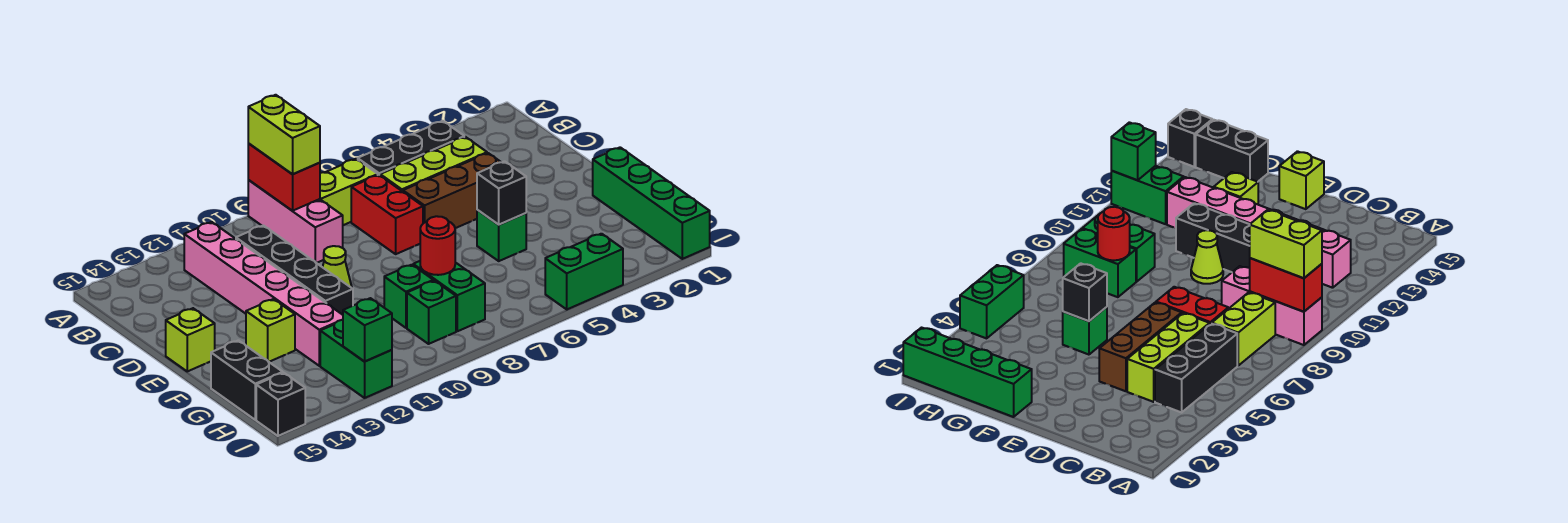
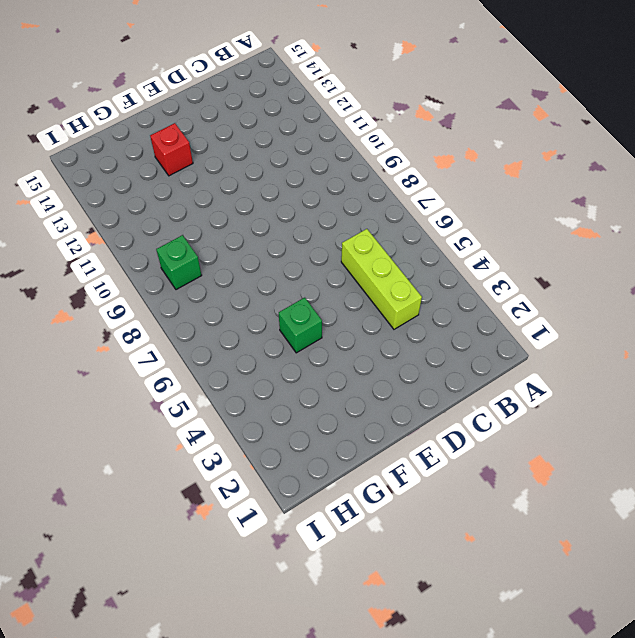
red 1x1 brick [150,123,193,176] -> lime 1x1 brick [246,299,295,362]
none -> pink 1x3 brick [248,180,343,263]
none -> black 1x3 brick [358,121,464,175]
none -> lime 1x2 brick [320,159,378,225]

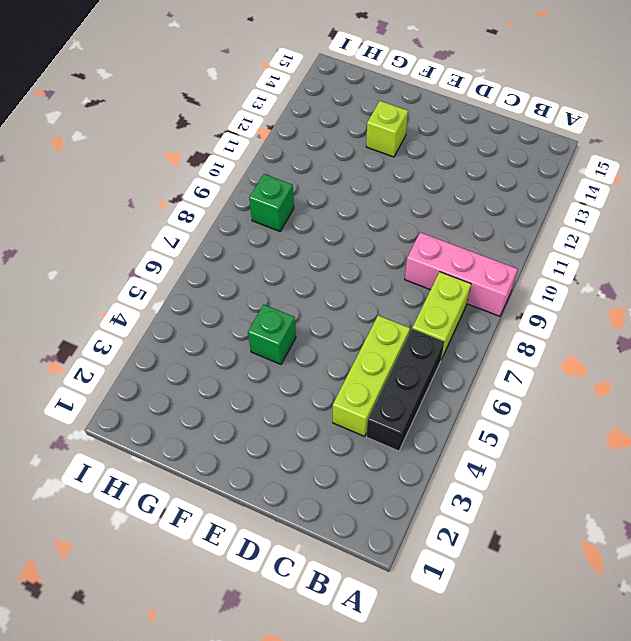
none -> pink 1x6 brick [184,222,343,366]
none -> red 1x2 brick [351,175,423,254]
none -> black 1x4 brick [236,225,353,315]

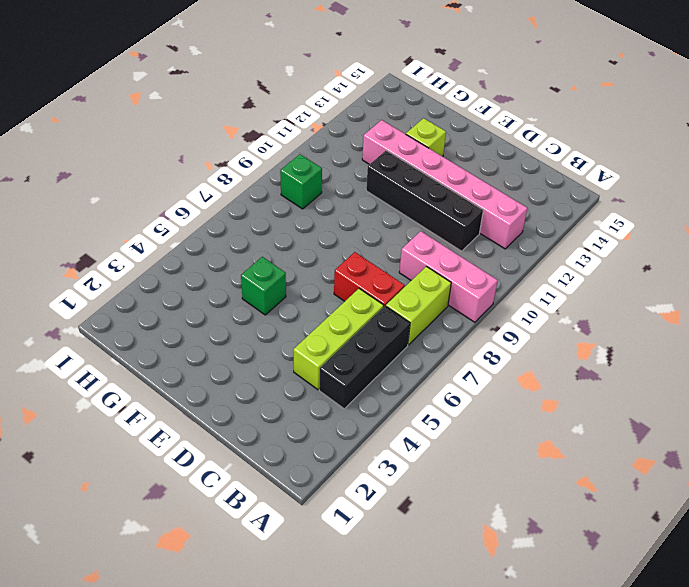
none -> brown 1x3 brick [403,153,500,228]
none -> lime 1x1 cone [323,246,352,288]
none -> lime 1x1 brick [166,308,215,371]

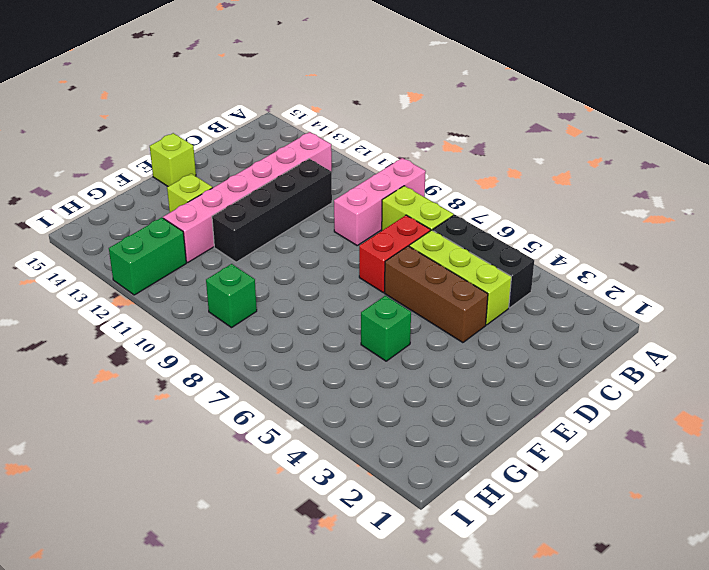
none -> lime 1x1 cone [323,246,352,288]
none -> green 1x4 brick [593,147,710,259]
none -> green 1x2 brick [413,261,485,331]

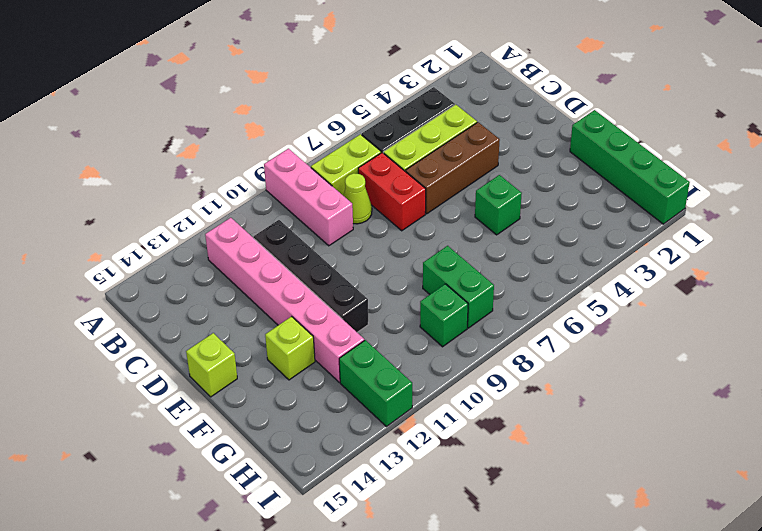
lime 1x1 cone [343,173,372,224] -> lime 1x1 cone moved to [323,246,352,288]
none -> green 1x1 brick [384,265,433,328]
none -> black 1x2 brick [211,340,283,420]
none -> green 1x2 brick [545,234,623,309]

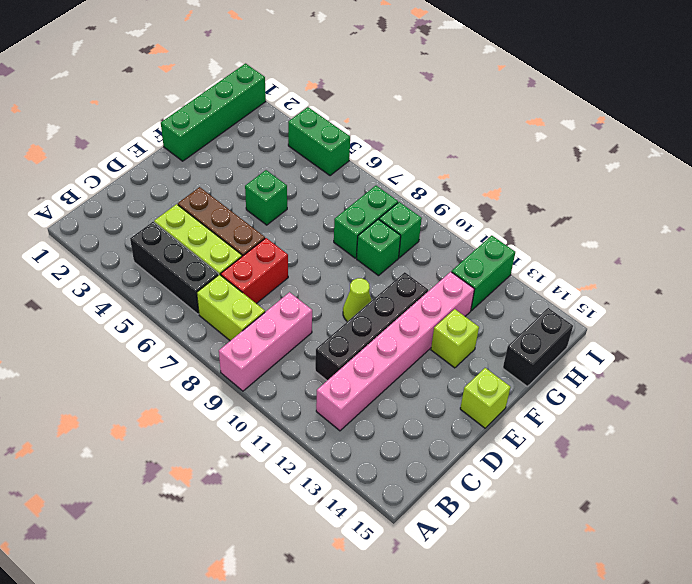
none -> black 1x1 brick [256,373,305,436]
none -> red 1x2 brick [248,144,320,211]
none -> black 1x1 brick [477,161,526,225]

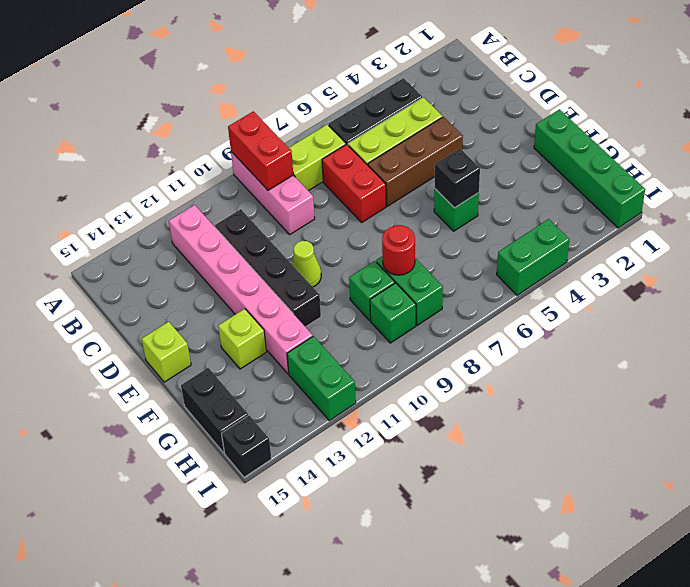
none -> green 1x1 brick [343,298,392,362]
none -> lime 1x2 brick [248,95,320,174]

